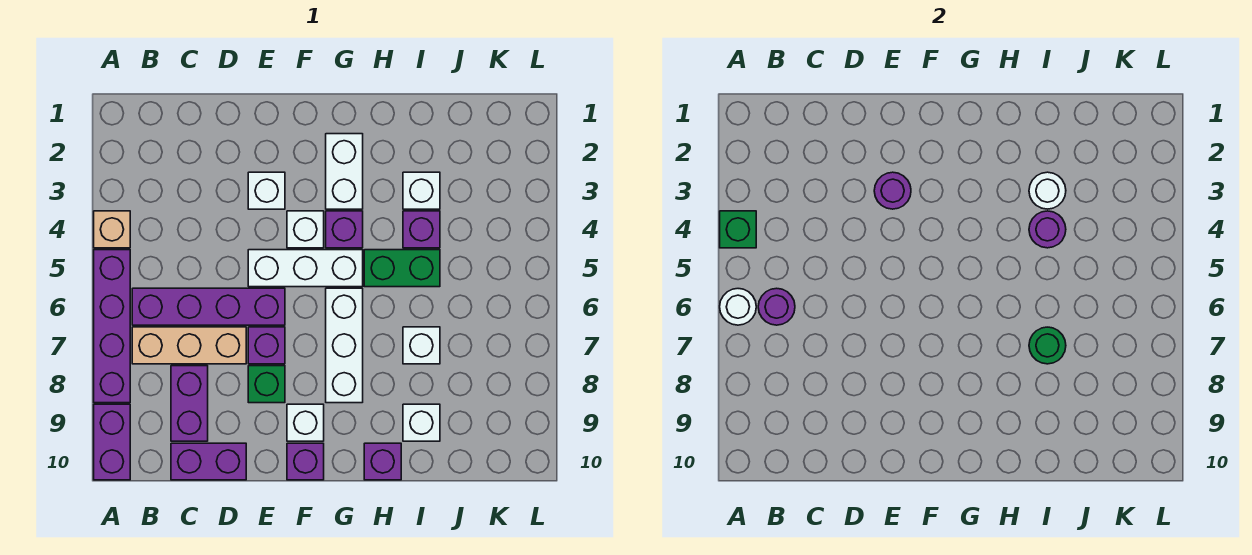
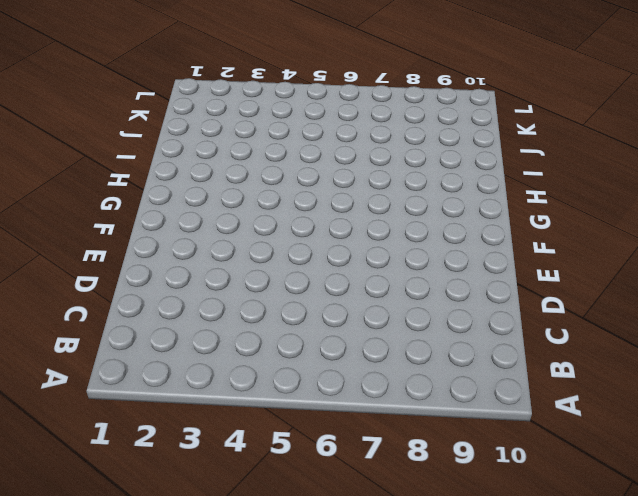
none -> tan 1x1 brick [94,211,130,248]
none -> purple 1x4 brick [94,250,130,403]
none -> purple 1x2 brick [94,404,130,480]
none -> purple 1x4 brick [132,288,285,325]

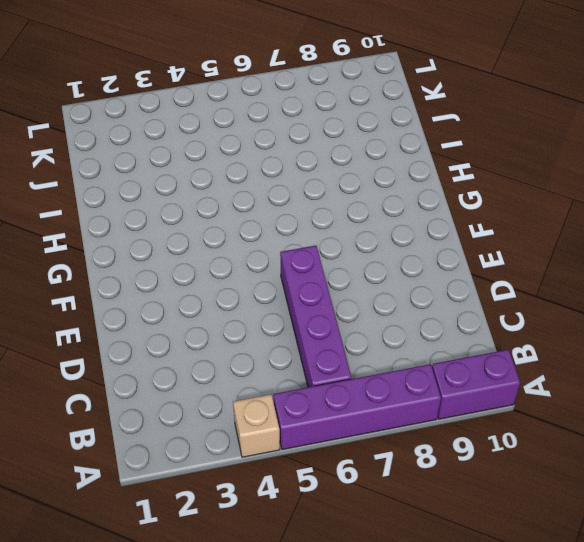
none -> tan 1x3 brick [132,327,246,364]
none -> purple 1x2 brick [171,366,208,441]
none -> purple 1x2 brick [171,443,246,480]
none -> white 1x1 brick [248,172,285,209]

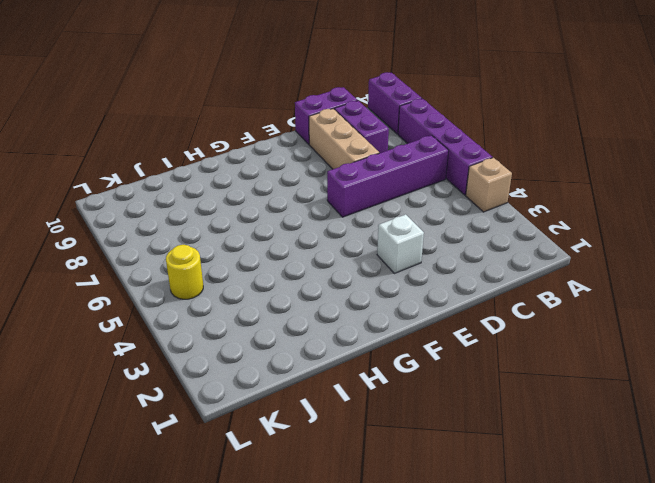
tan 1x3 brick [309,109,379,169] -> tan 1x3 brick turned to [132,327,246,364]
yellow 1x1 round brick [166,245,203,299] -> none
none -> white 1x3 brick [248,250,363,287]
none -> purple 1x1 brick [248,327,285,364]
none -> green 1x1 brick [248,366,285,403]
none -> white 1x1 brick [287,211,324,248]

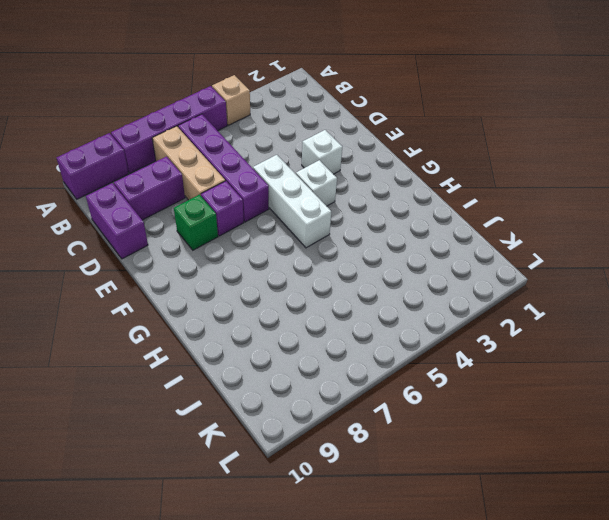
none -> white 1x1 brick [287,404,324,441]
none -> purple 1x1 brick [287,443,324,480]
none -> white 1x2 brick [326,134,363,209]
none -> purple 1x1 brick [326,211,363,248]

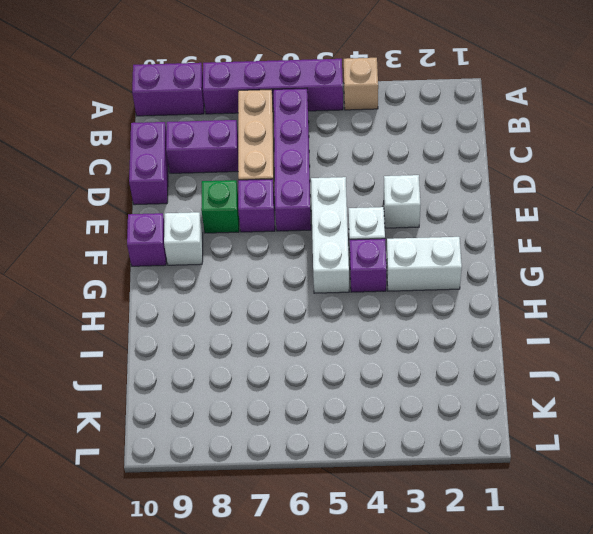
none -> white 1x3 brick [326,288,363,403]
none -> green 1x2 brick [364,250,440,287]
none -> purple 1x1 brick [364,443,401,480]
none -> white 1x1 brick [403,172,440,209]

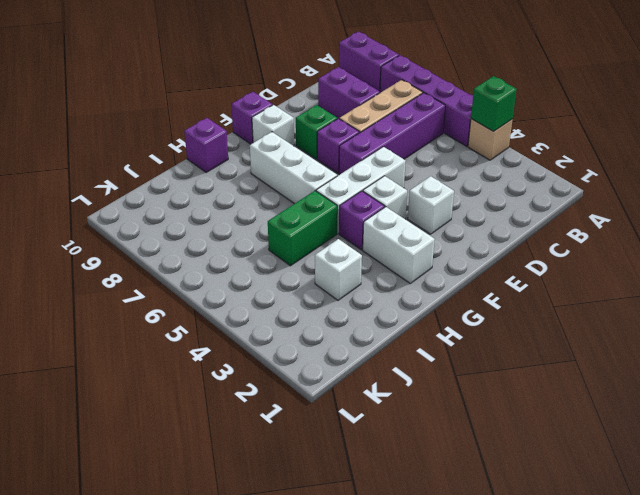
none -> purple 1x2 brick [171,443,246,480]
none -> purple 1x1 brick [403,211,440,248]
none -> white 1x1 brick [403,327,440,364]
none -> white 1x1 brick [403,404,440,441]

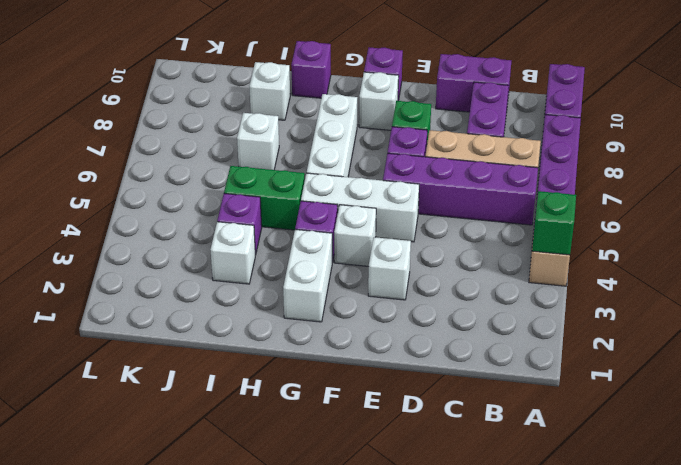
none -> white 1x1 round brick [720,289,756,325]
none -> purple 1x1 round brick [758,288,795,325]
none -> purple 1x1 round brick [874,172,911,209]
none -> white 1x1 round brick [1029,172,1066,209]

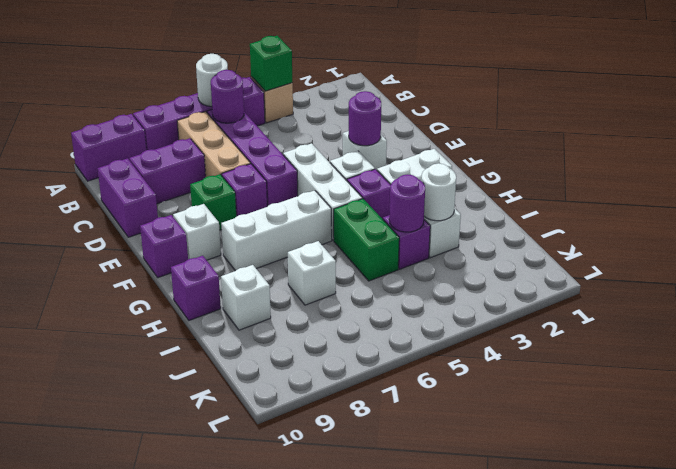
none -> green 1x1 round brick [1029,327,1066,364]

